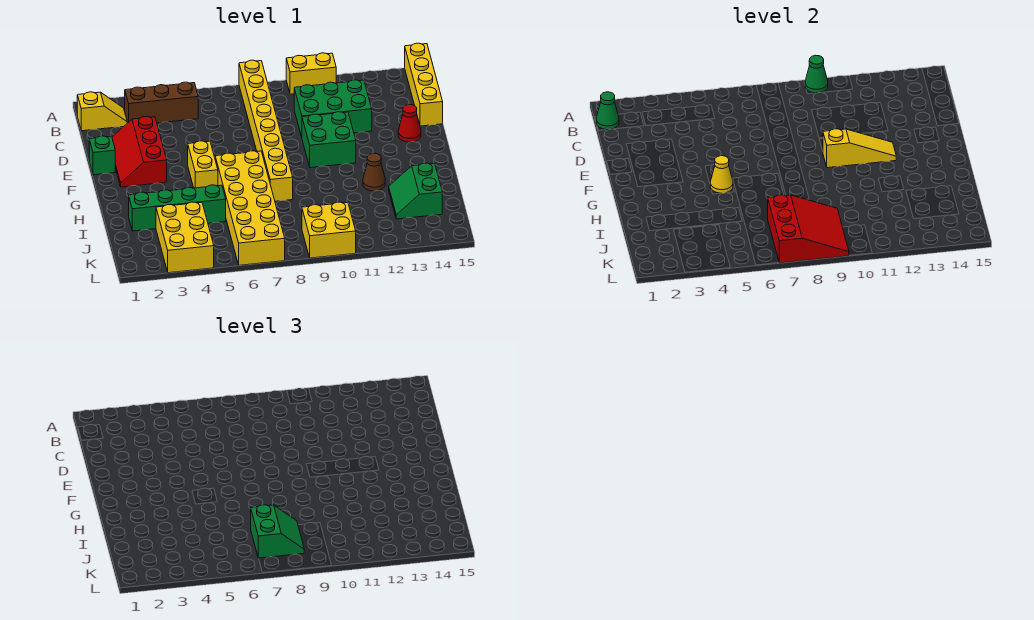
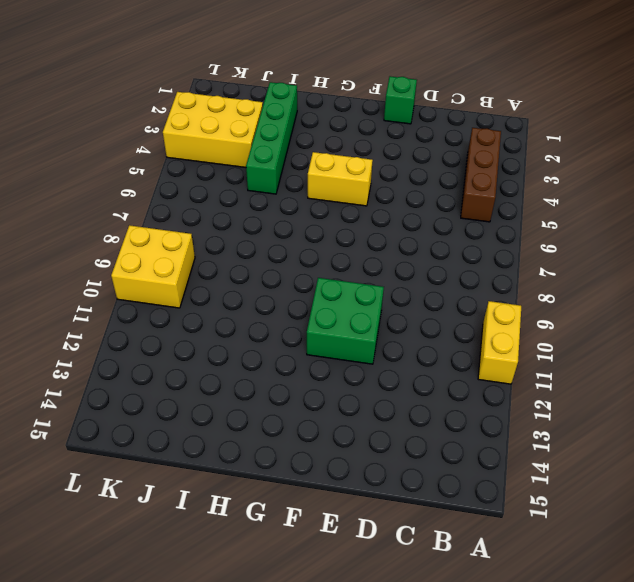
none -> yellow 1x8 brick [239,60,293,201]
none -> yellow 1x4 brick [405,43,443,126]
none -> yellow 1x2 slope [77,92,127,131]

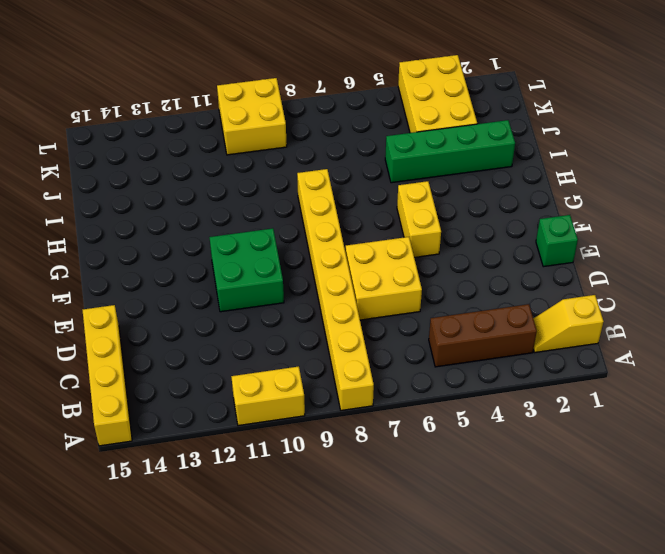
yellow 2x2 brick [345,237,422,320] -> none
none -> green 2x3 brick [294,80,372,137]
none -> red 2x3 slope [112,117,167,187]
none -> red 1x1 cone [398,104,421,142]

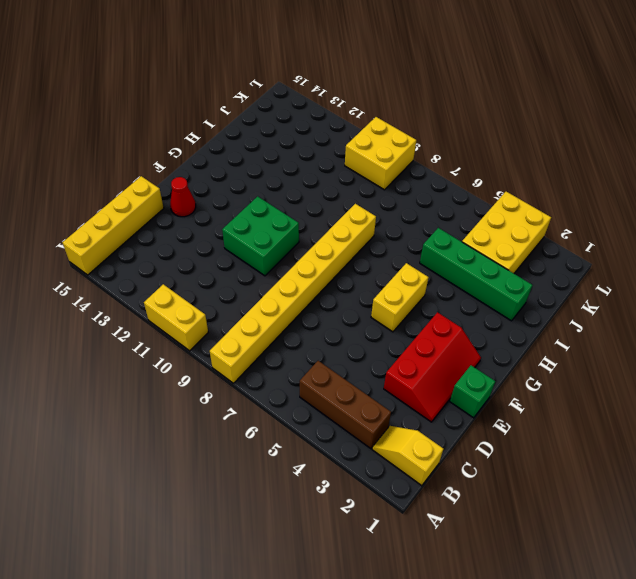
none -> green 2x3 brick [294,80,372,137]
none -> yellow 2x6 brick [215,151,285,265]
none -> brown 1x1 cone [363,153,385,191]

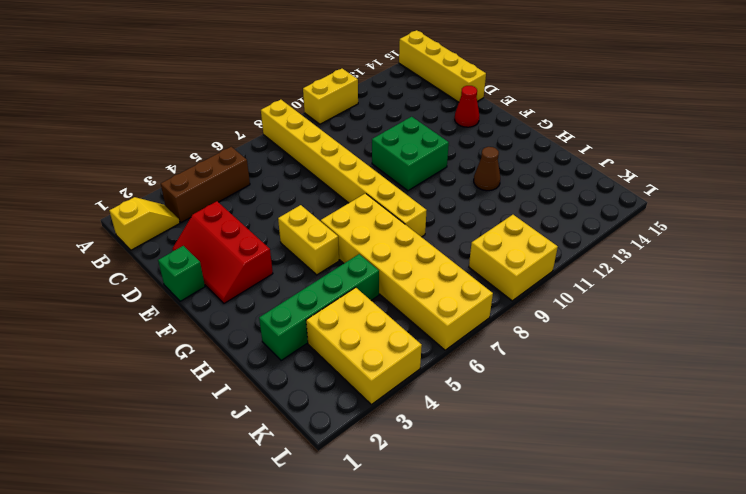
none -> green 2x3 brick [294,80,372,137]
none -> green 2x2 slope [389,163,442,219]
none -> green 1x1 cone [805,55,828,93]

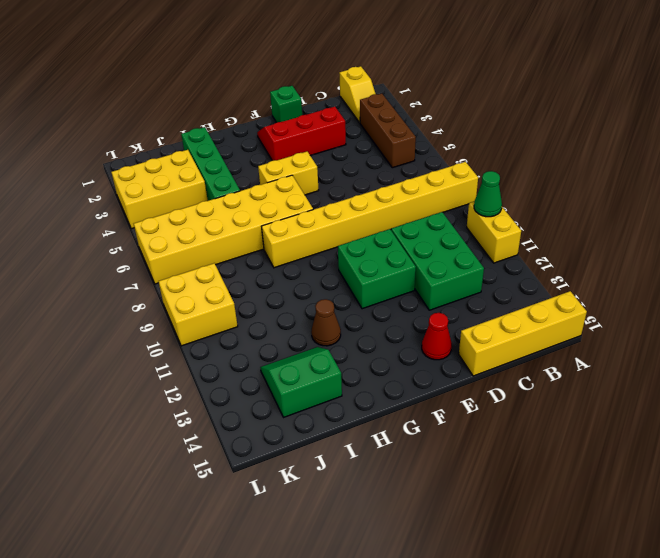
none -> green 1x1 cone [596,92,619,130]
none -> yellow 1x3 slope [823,129,896,168]
none -> yellow 1x1 cone [710,156,733,193]

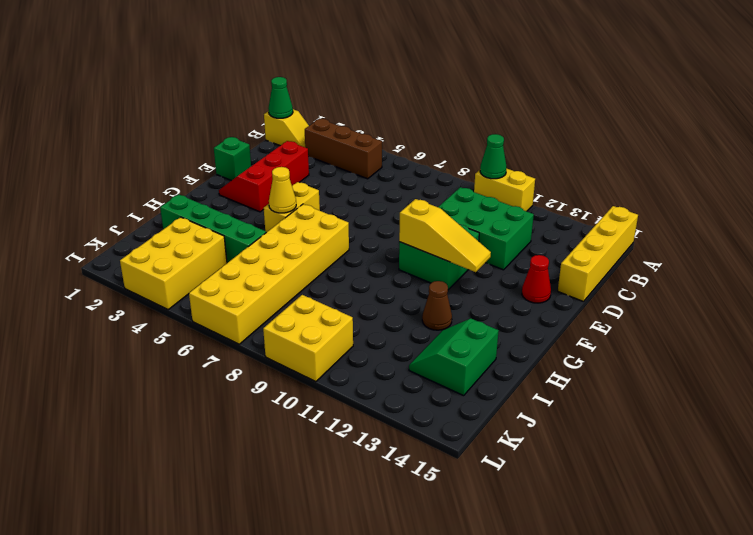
none -> yellow 1x8 brick [239,60,293,201]
none -> red 3x3 slope [768,195,849,263]
none -> green 2x2 slope [251,505,304,558]

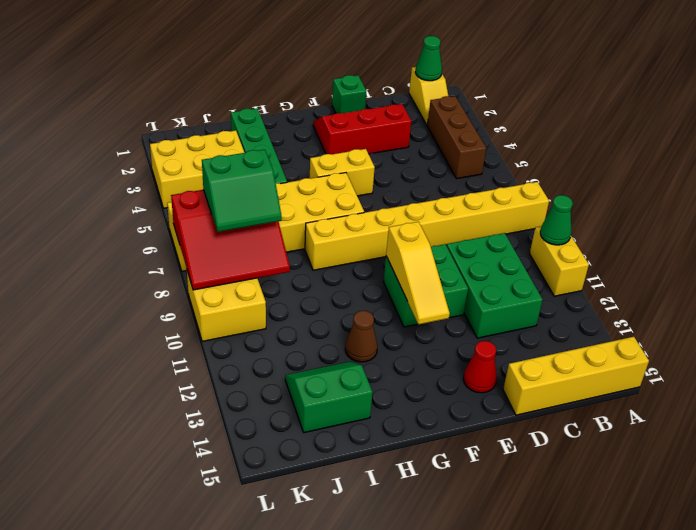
none -> yellow 1x1 cone [710,156,733,193]

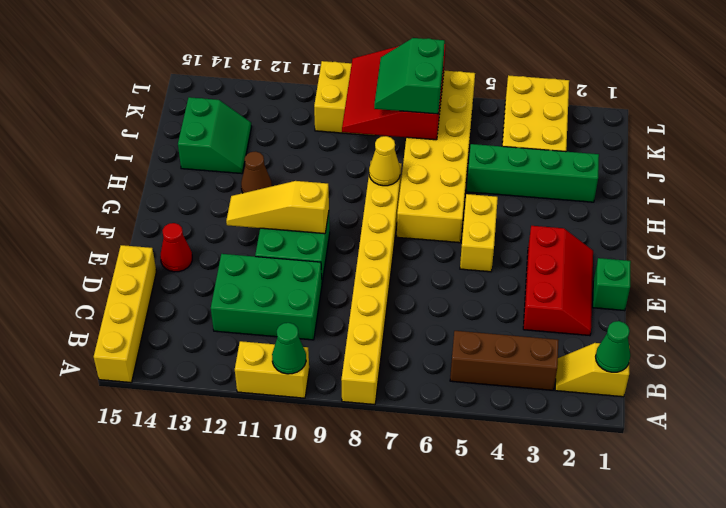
yellow 1x1 cone [369,136,400,186] -> yellow 1x1 cone moved to [710,156,733,193]

